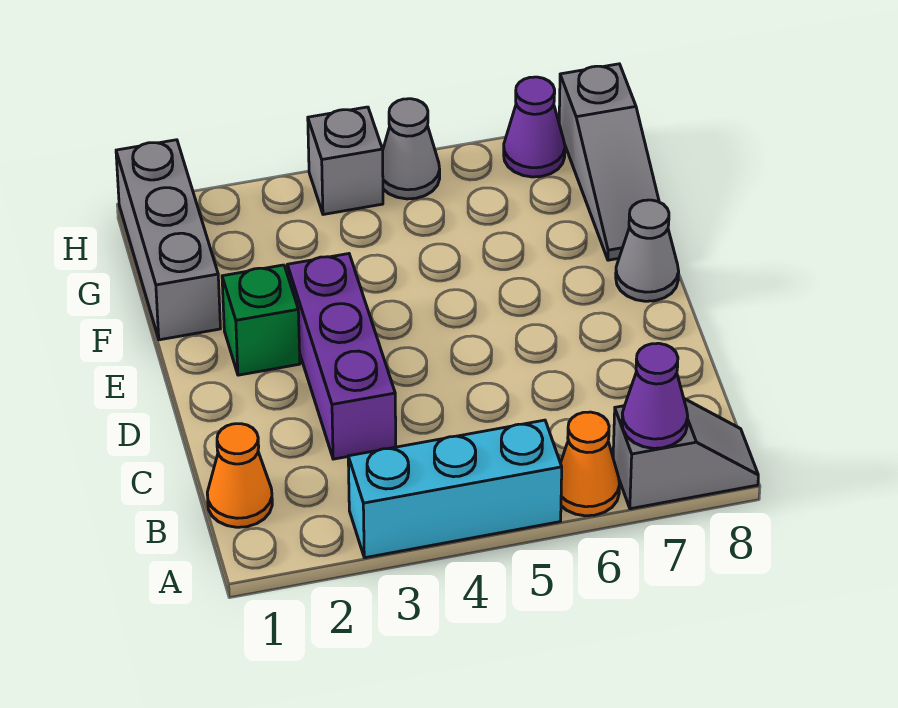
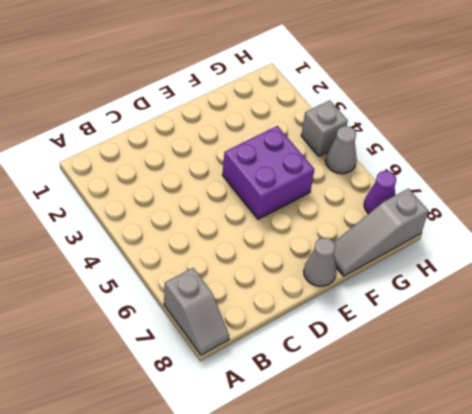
purple 2x2 brick [222,126,314,219] -> none
none -> cyan 1x3 brick [348,420,562,558]
none -> orange 1x1 cone [561,412,620,516]
none -> orange 1x1 cone [207,424,272,527]

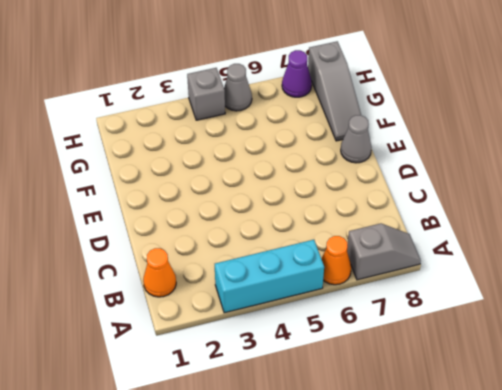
none -> purple 1x3 brick [287,254,396,459]
none -> green 1x1 brick [222,265,300,375]
none -> grey 1x3 brick [116,140,221,340]

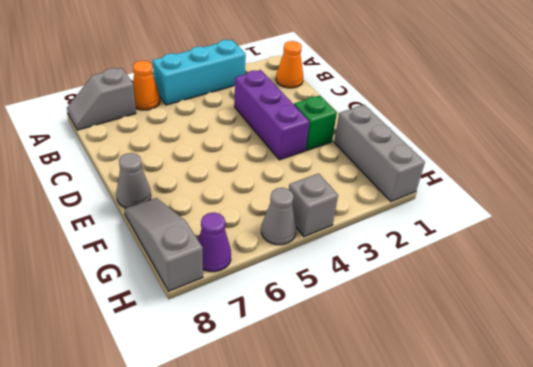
none -> purple 1x1 cone [622,343,688,448]

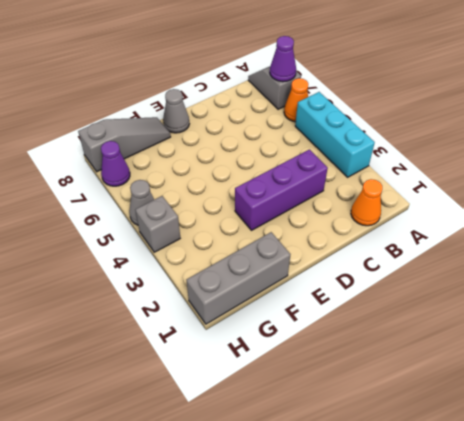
none -> green 1x1 brick [222,265,300,375]

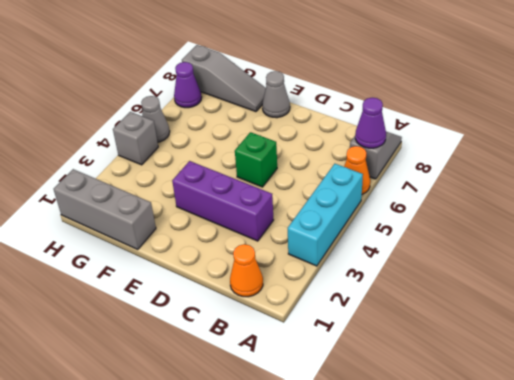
green 1x1 brick [235,132,277,187] -> green 1x1 brick moved to [222,265,300,375]

